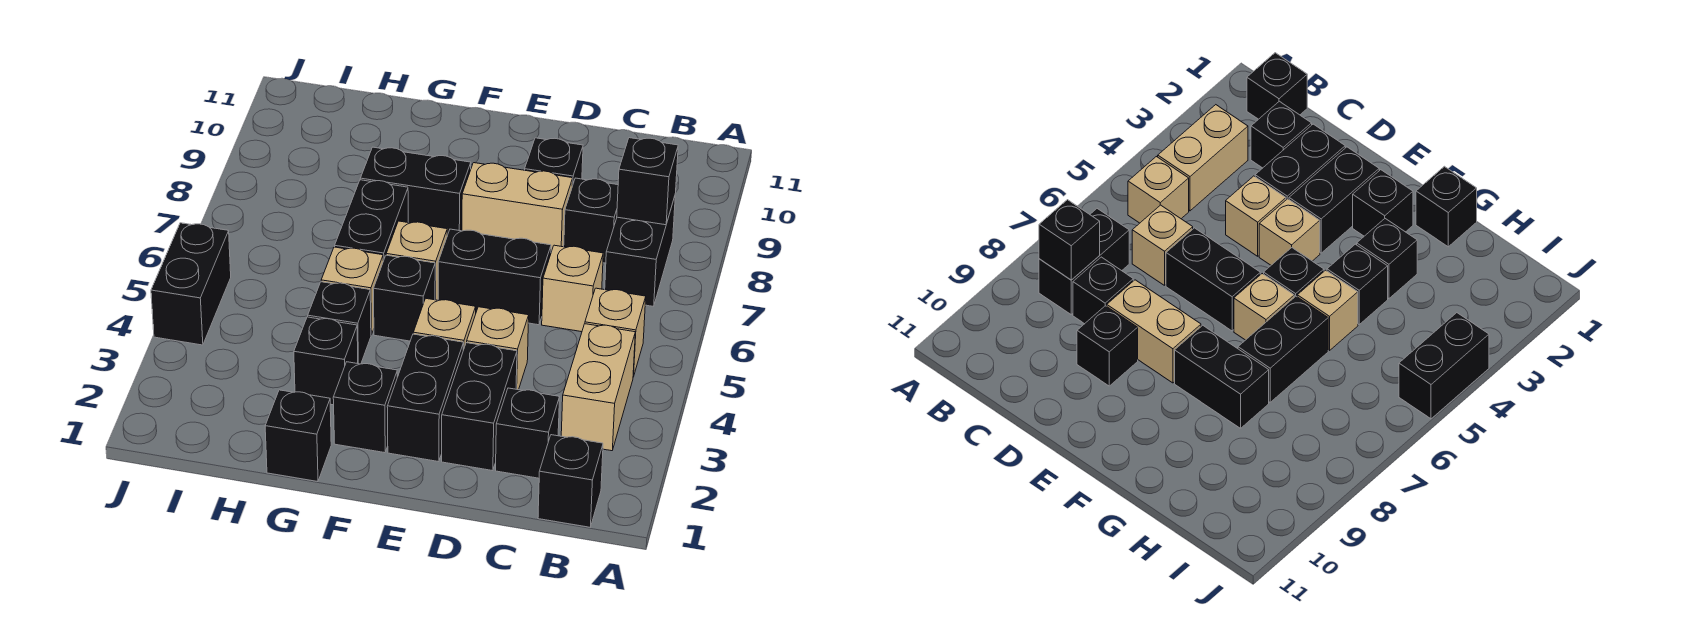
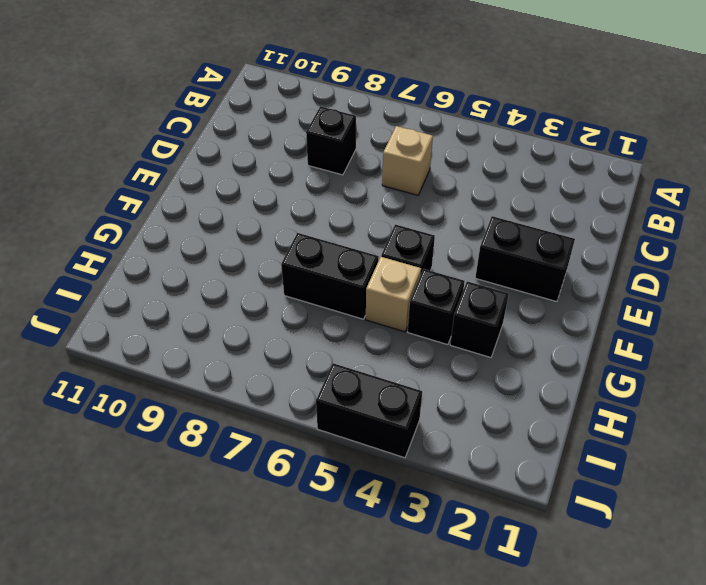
none -> black 1x1 brick [538,435,603,527]
none -> tan 1x2 brick [561,324,635,451]
none -> tan 1x1 brick [585,288,646,377]

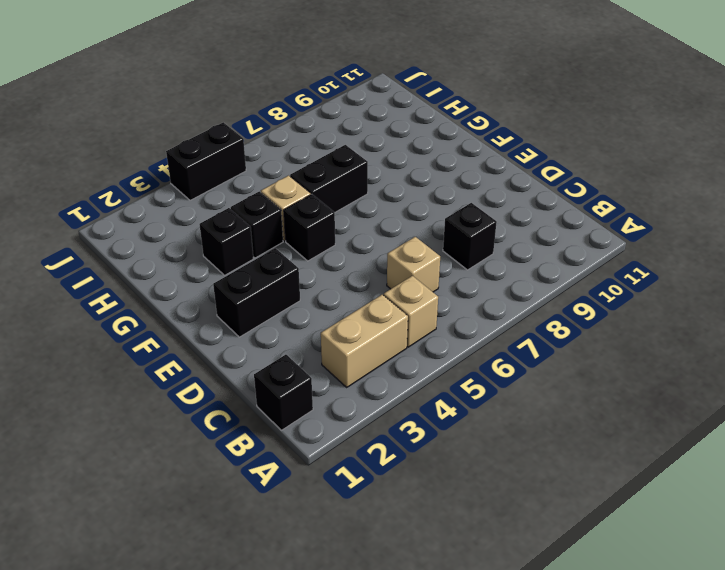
none -> black 1x2 brick [605,197,675,306]
none -> black 1x1 brick [496,388,560,478]
none -> black 1x2 brick [442,343,517,471]

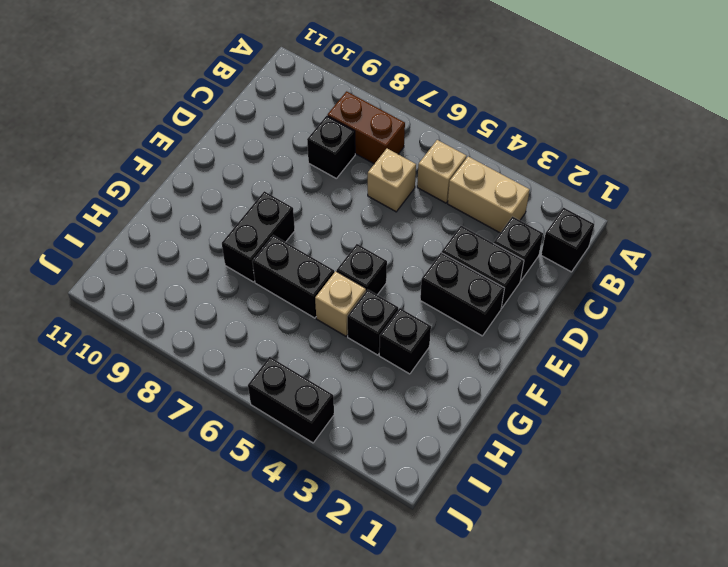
brown 1x2 brick [328,91,405,164] -> black 1x2 brick [605,197,675,306]
none -> tan 1x1 brick [467,307,529,390]
none -> black 1x2 brick [438,229,551,325]
none -> tan 1x2 brick [462,163,573,252]

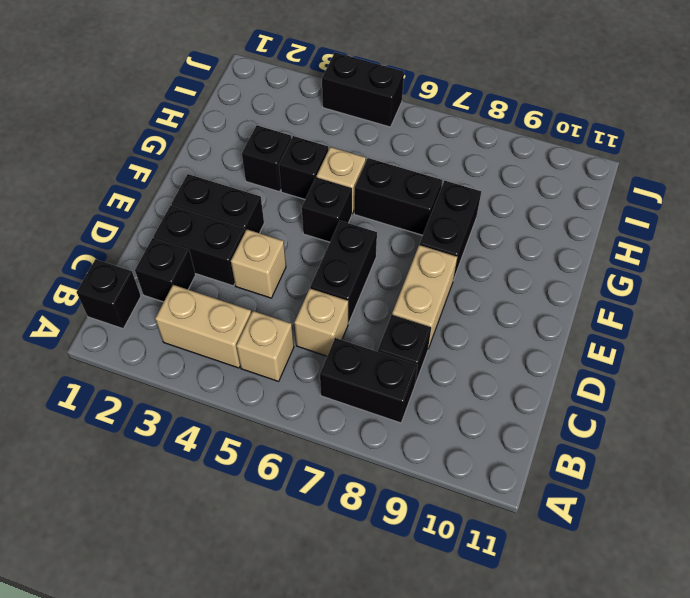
none -> black 1x1 brick [525,138,583,186]
none -> tan 1x1 brick [413,299,476,350]
none -> black 1x1 brick [333,362,397,453]

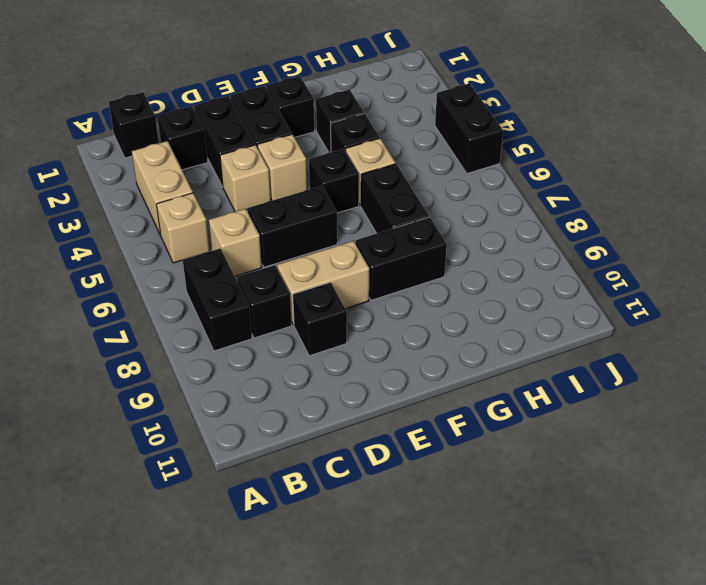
none -> tan 1x1 brick [386,221,447,300]
none -> black 1x1 brick [265,390,331,482]
none -> black 1x1 brick [617,138,678,225]

